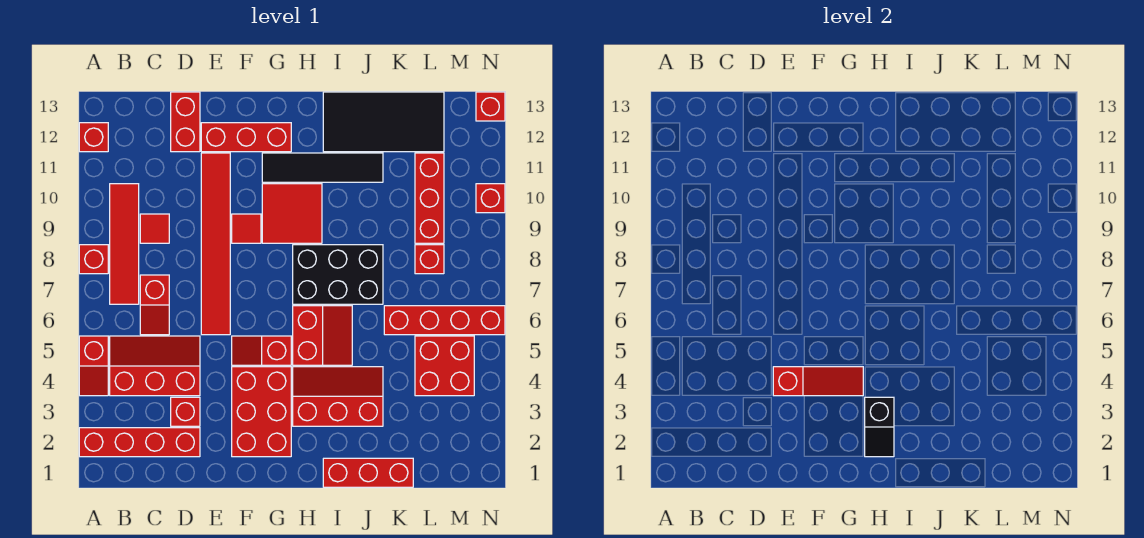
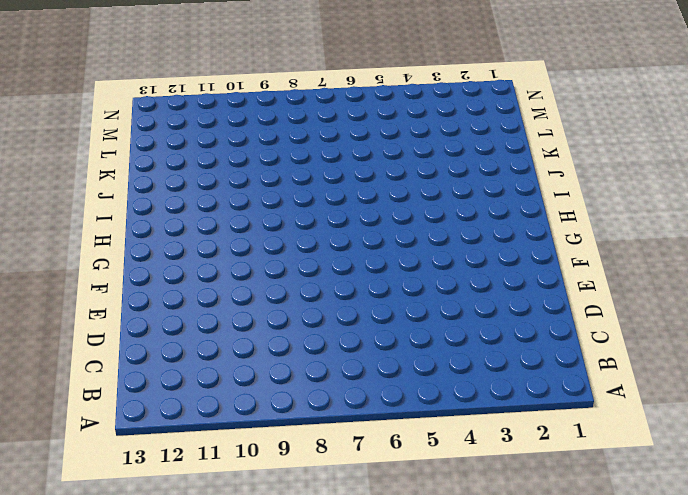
none -> red 1x4 brick [79,428,200,457]
none -> red 1x2 slope [79,336,108,396]
none -> red 1x1 brick [79,245,108,274]
none -> red 1x1 brick [79,123,108,152]

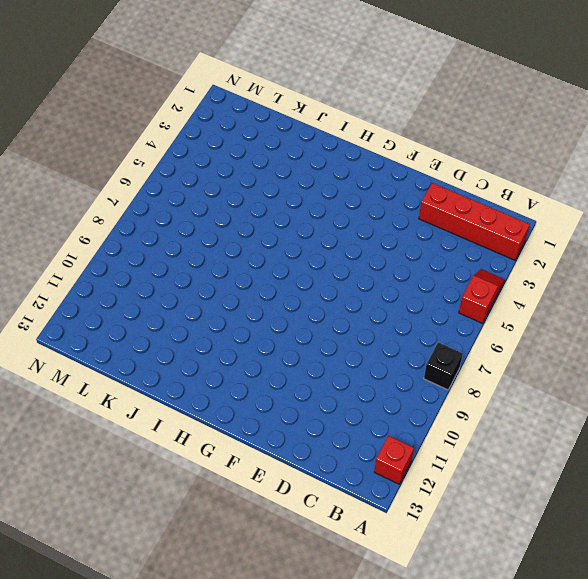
black 1x1 brick [424,342,463,390] -> red 1x1 brick [79,245,108,274]
none -> red 2x3 slope [110,336,200,396]
none -> red 1x4 tile [110,184,139,304]
none -> red 1x2 slope [140,275,169,335]
none -> red 1x1 tile [140,214,169,243]

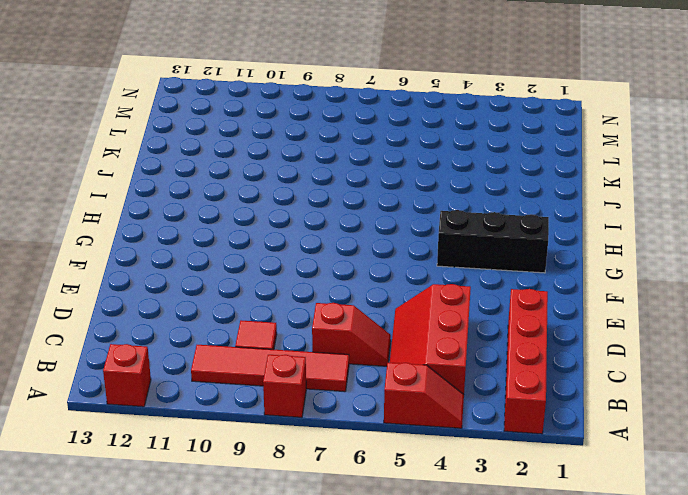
black 1x3 brick [437,210,549,273] -> red 2x3 brick [232,367,291,457]
none -> red 1x1 brick [171,397,200,426]
none -> red 1x2 brick [171,92,200,152]
none -> red 1x6 tile [201,153,230,335]
none -> red 1x3 brick [201,123,291,152]

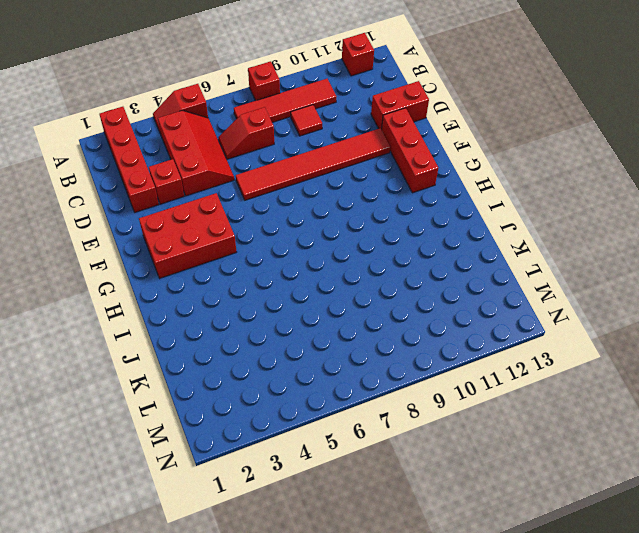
none -> red 1x2 slope [232,336,291,365]
none -> red 1x1 tile [232,214,261,243]
none -> red 2x2 tile [262,184,322,243]
none -> black 1x4 tile [262,153,383,182]

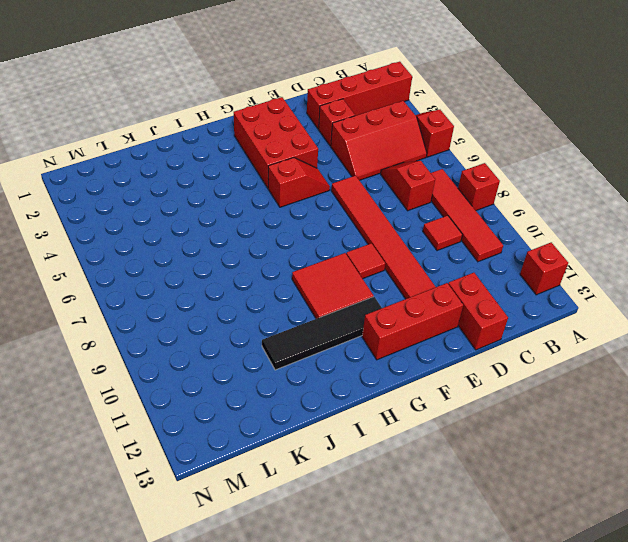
none -> red 2x3 slope [293,367,383,426]
none -> red 2x2 slope [293,306,352,365]
none -> black 2x3 brick [293,245,383,304]
none -> red 1x3 brick [323,458,413,487]

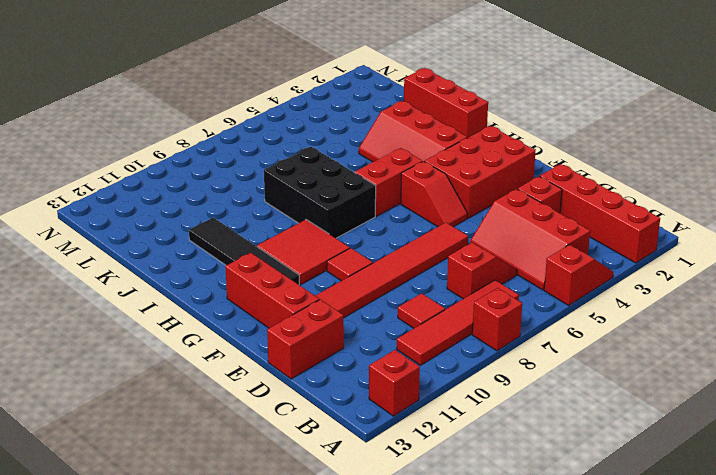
none -> black 2x4 tile [323,92,444,152]
none -> red 1x4 brick [384,306,505,335]
none -> red 2x2 brick [415,336,474,396]
none -> red 1x1 brick [415,245,444,274]

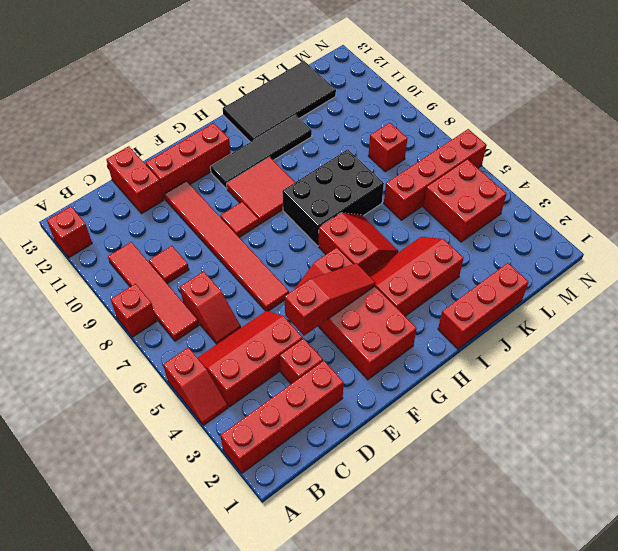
none -> red 1x3 brick [415,153,444,243]
none -> red 1x1 brick [476,184,505,213]
none -> red 1x1 brick [476,92,505,121]
none -> black 1x2 slope [865,397,894,457]

